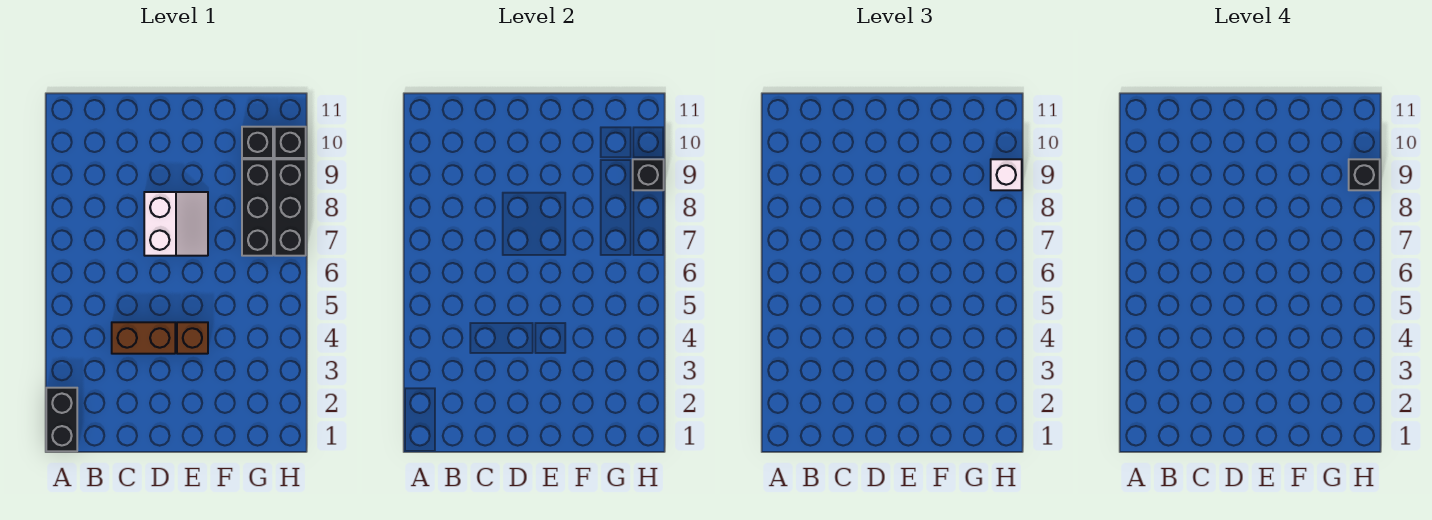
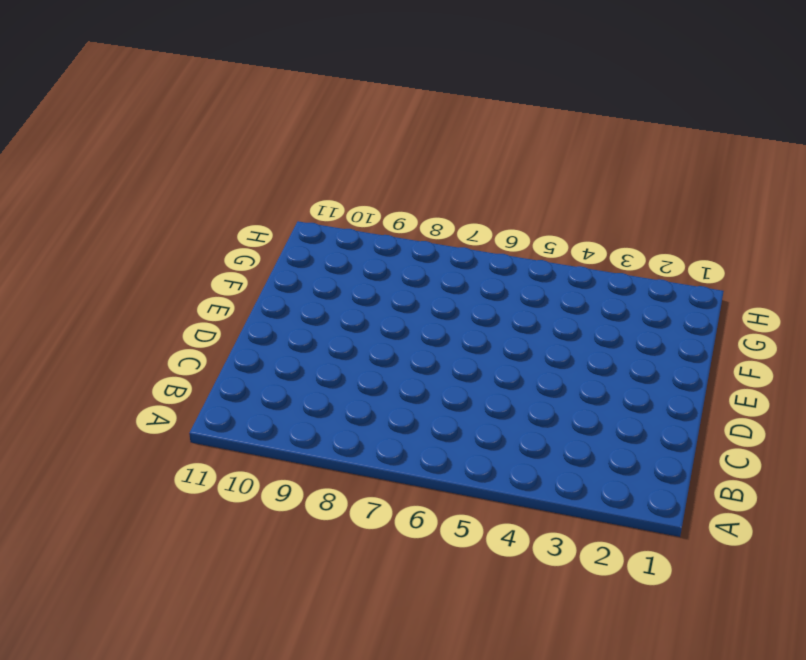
none -> black 1x2 brick [46,388,77,451]
none -> brown 1x2 brick [112,322,175,354]

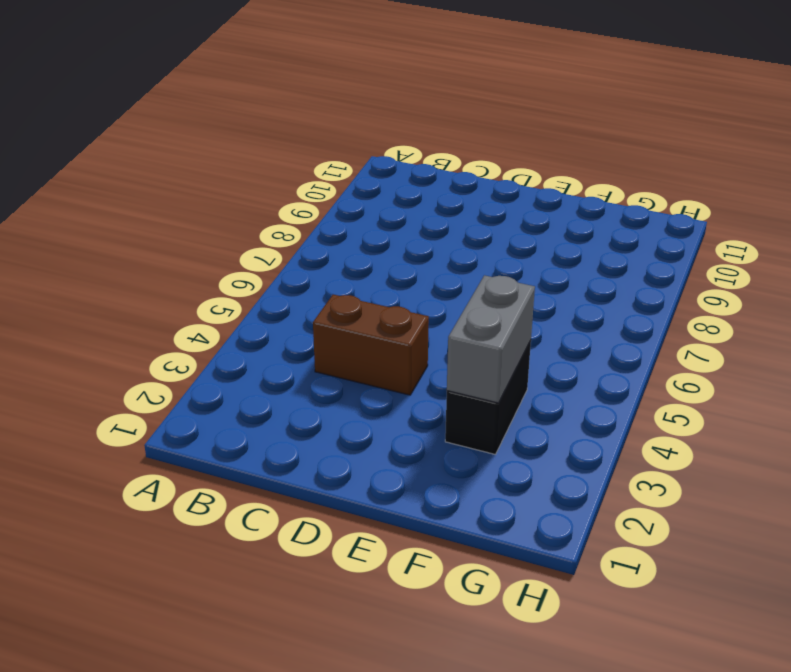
black 1x2 brick [445,340,531,454] -> black 1x2 brick moved to [46,388,77,451]
grey 1x2 brick [447,275,535,403] -> none
none -> white 2x2 slope [144,192,208,256]
none -> brown 1x1 brick [177,322,208,354]

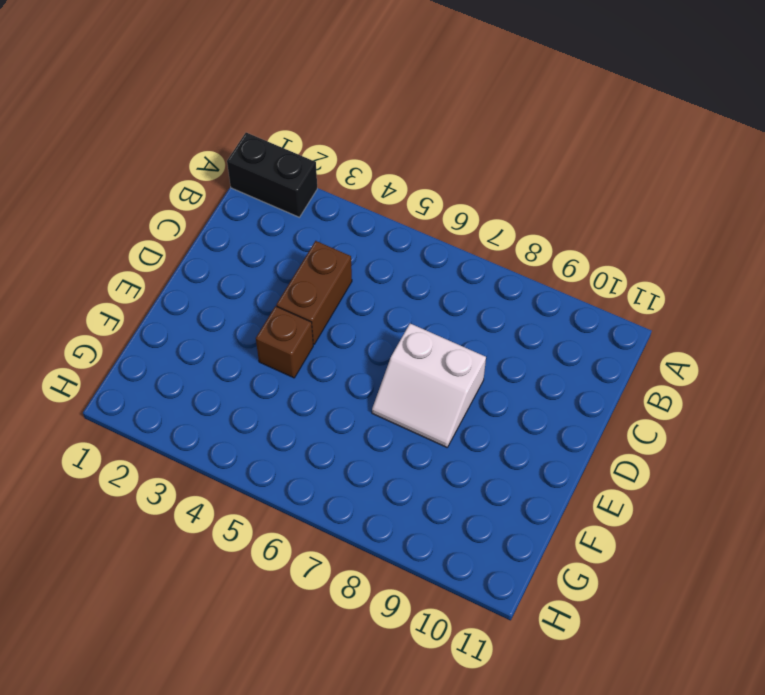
none -> black 1x3 brick [242,159,273,256]
none -> black 1x1 brick [242,127,273,158]

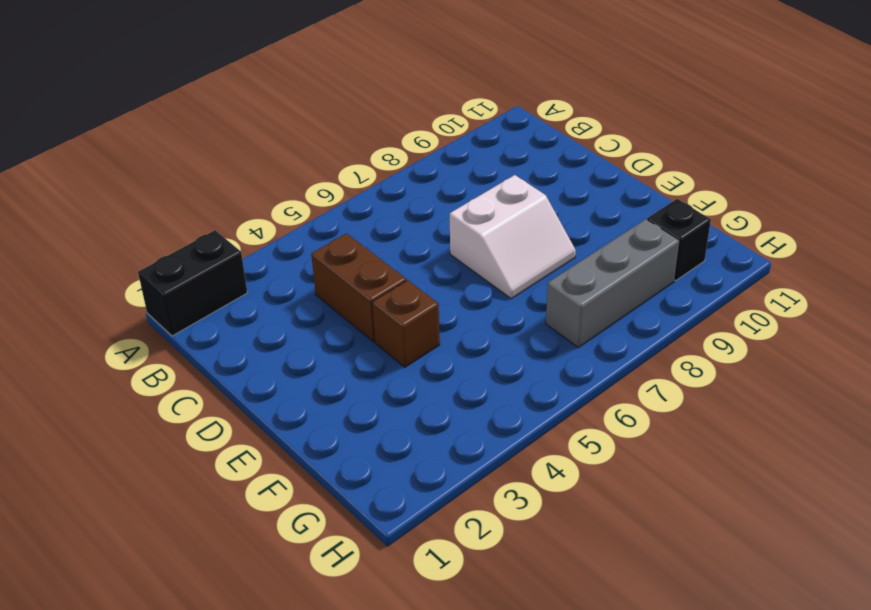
grey 1x3 brick [546,219,680,348] -> black 1x3 brick [242,159,273,256]
none -> black 1x3 brick [275,159,306,256]
none -> black 1x1 brick [275,127,306,158]

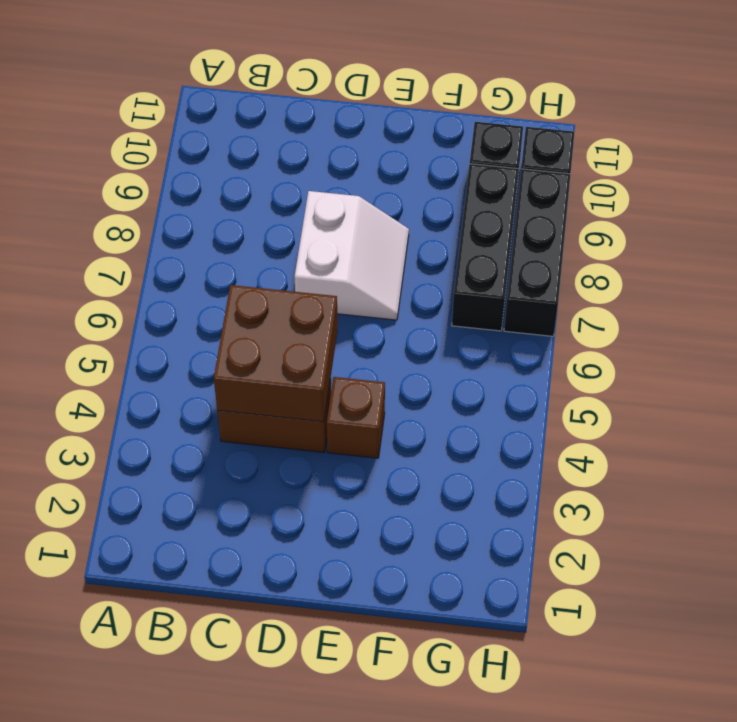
brown 2x2 brick [214,285,338,422] -> none
none -> black 1x2 brick [46,388,77,451]
none -> black 1x1 brick [633,159,664,190]

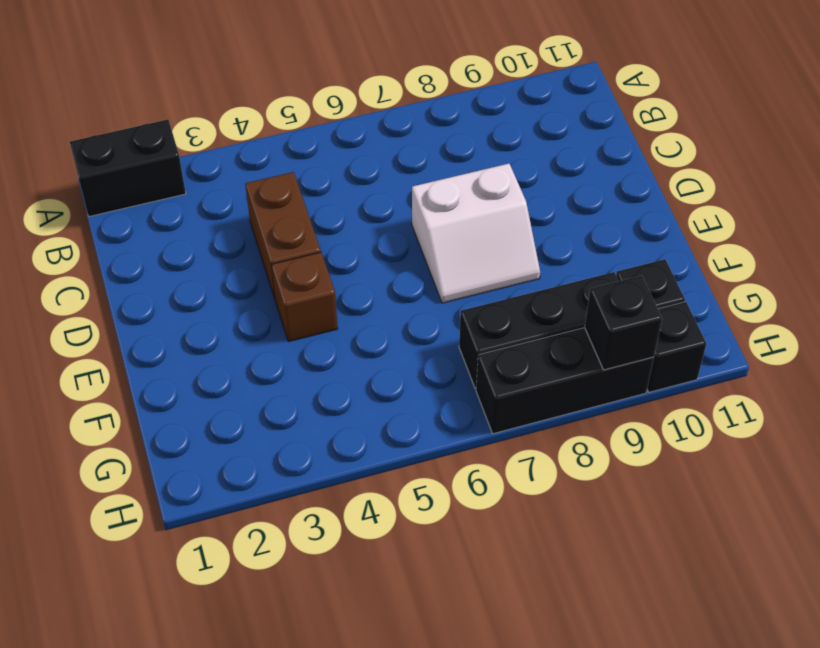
none -> white 1x1 brick [991,159,1022,190]
none -> black 1x1 brick [1349,159,1380,190]

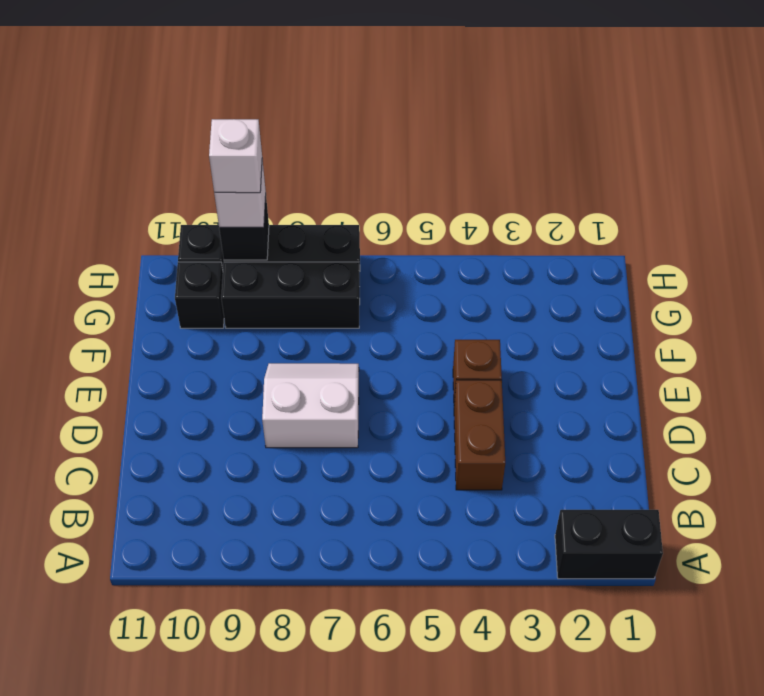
white 1x1 brick [209,119,262,193] -> black 1x1 brick [1349,159,1380,190]

